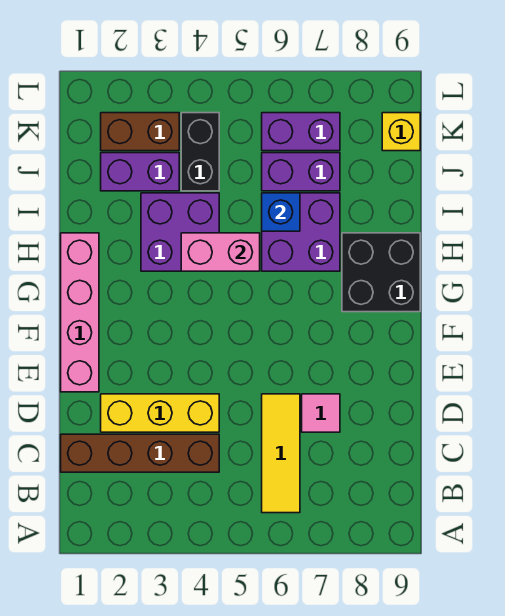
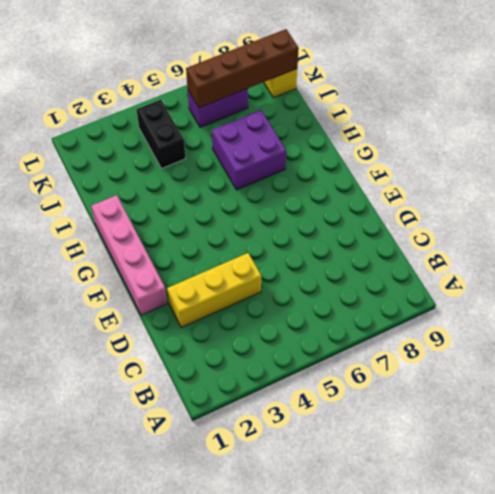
brown 1x4 brick [186,29,299,108] -> brown 1x4 brick moved to [61,434,219,472]
none -> yellow 1x3 tile [262,394,300,513]
none -> pink 1x1 tile [302,394,340,432]
none -> black 2x2 brick [342,233,420,312]

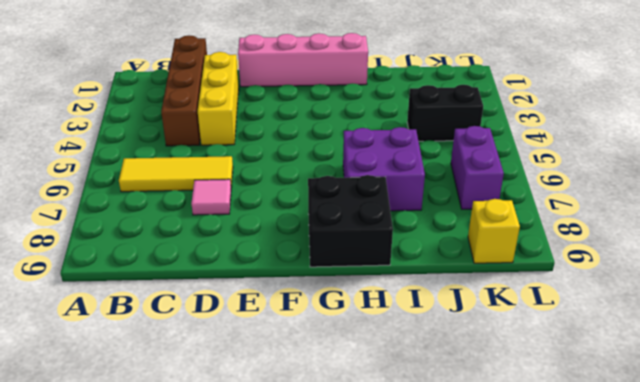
none -> purple 2x2 brick [141,193,219,271]
none -> purple 1x2 brick [101,153,179,191]
none -> purple 1x2 brick [262,153,340,191]

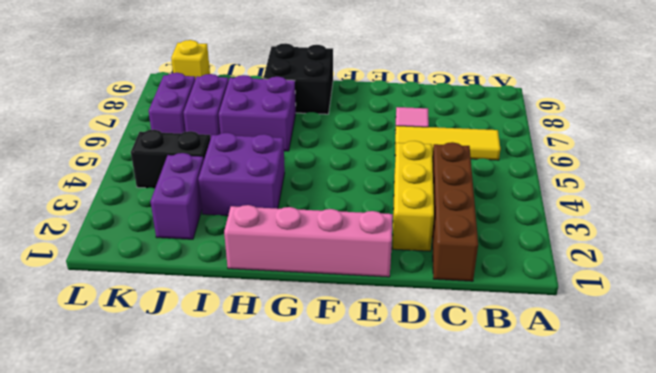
none -> brown 1x2 brick [101,113,179,151]
none -> pink 1x2 brick [181,233,260,271]
none -> blue 1x1 brick [262,193,300,231]

